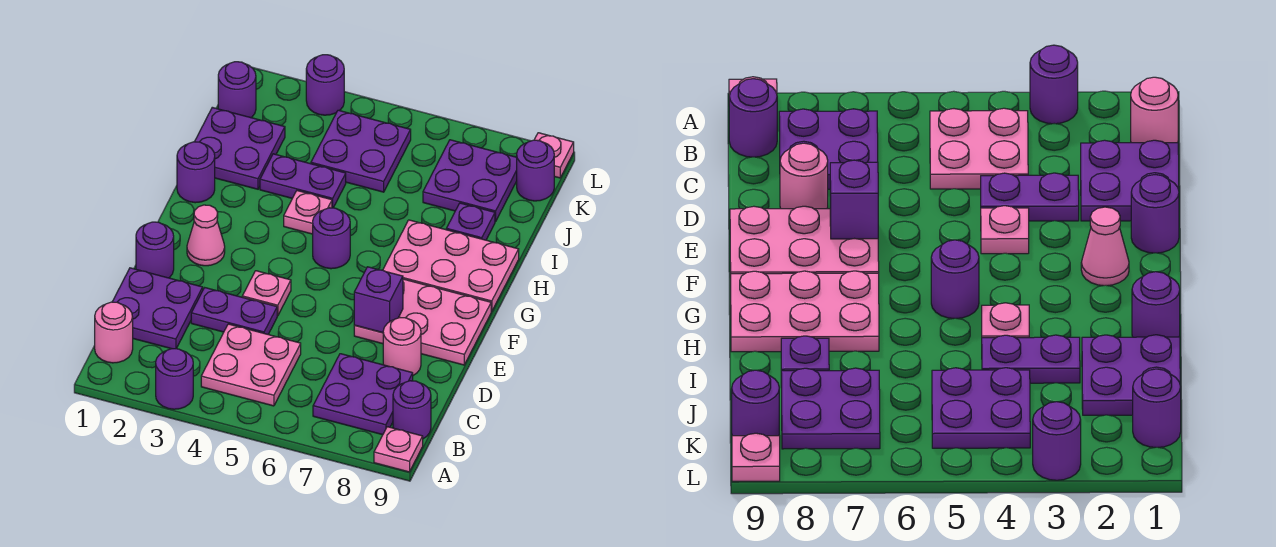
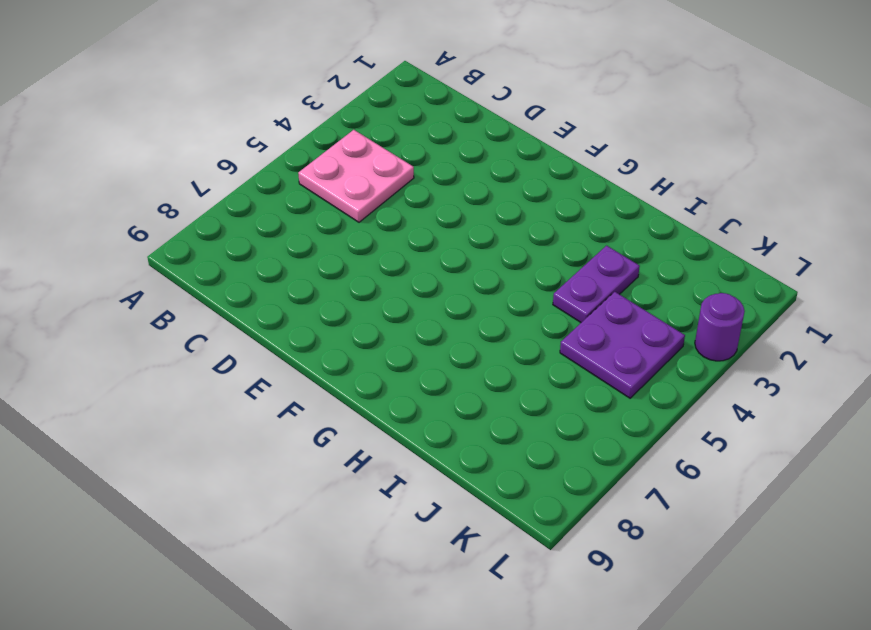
none -> purple 1x1 round brick [156,349,193,409]
none -> pink 1x1 plate [374,427,423,472]
none -> pink 1x1 round brick [95,302,133,363]

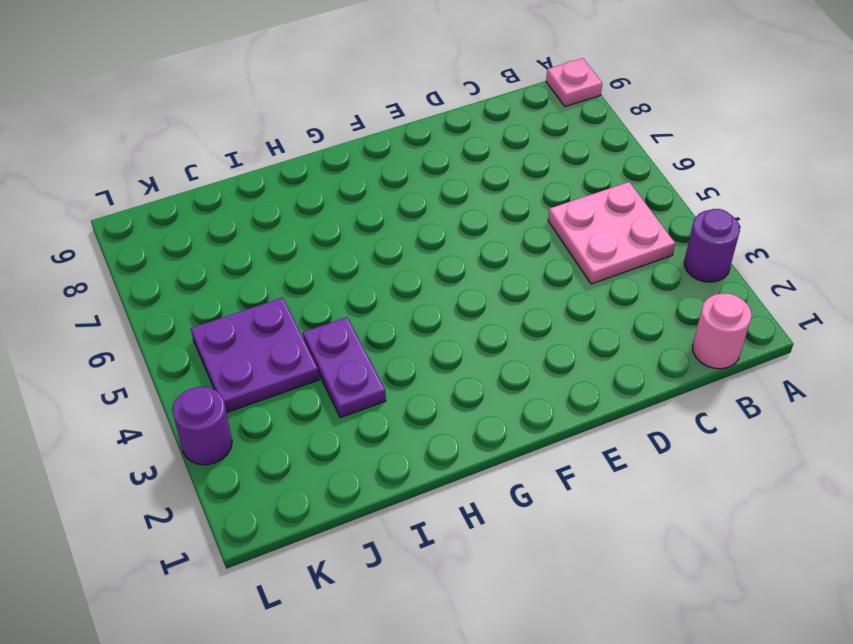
none -> purple 2x2 plate [313,354,413,435]
none -> purple 1x1 round brick [393,381,431,439]
none -> purple 2x2 plate [112,268,203,349]

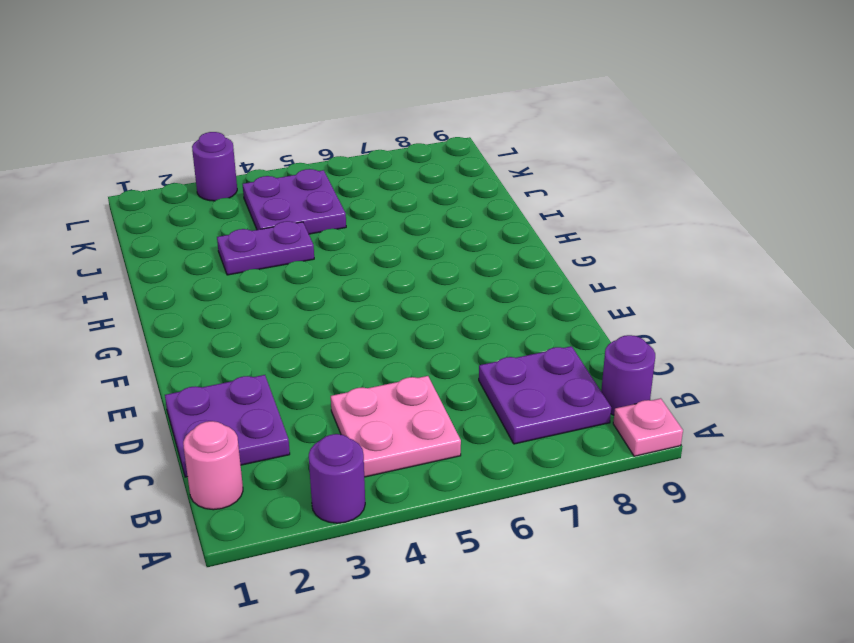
none -> purple 1x2 plate [191,288,277,334]
none -> pink 1x1 round brick [383,318,421,375]
none -> purple 1x1 round brick [136,222,174,278]

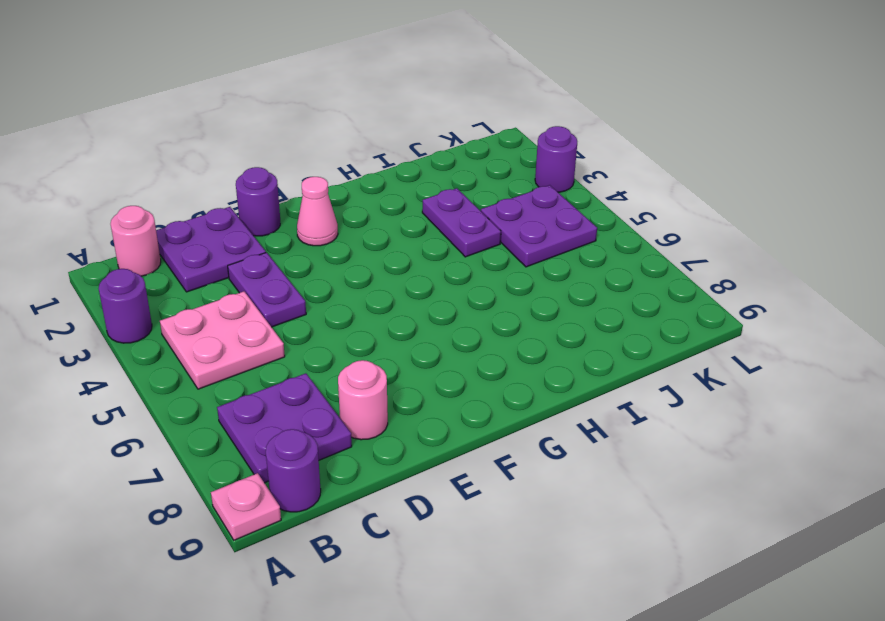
none -> pink 1x1 plate [242,271,291,316]
none -> pink 2x3 plate [354,279,491,365]
none -> purple 1x1 round brick [313,208,350,269]

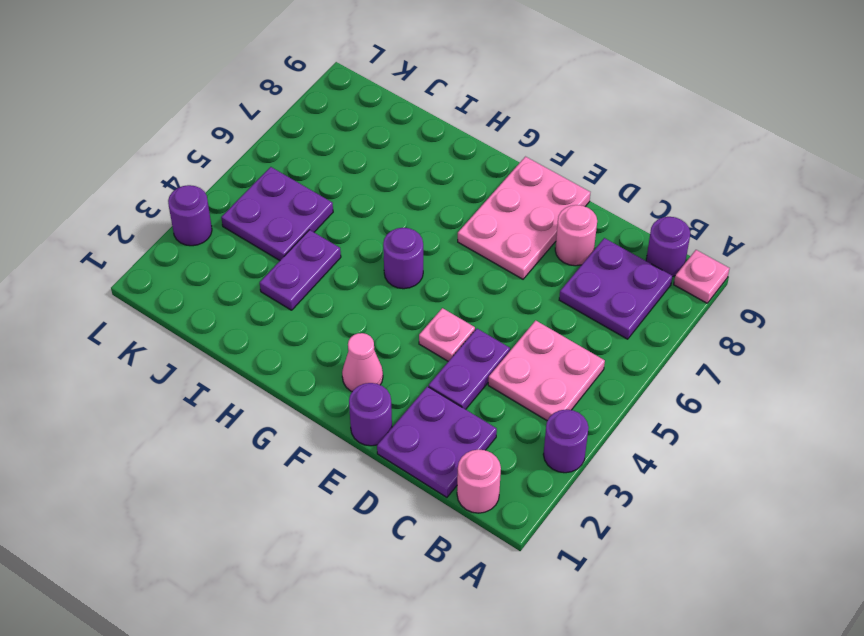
none -> pink 2x3 plate [383,220,519,312]
none -> purple 1x1 round brick [177,142,215,203]
none -> pink 1x1 plate [284,191,332,234]

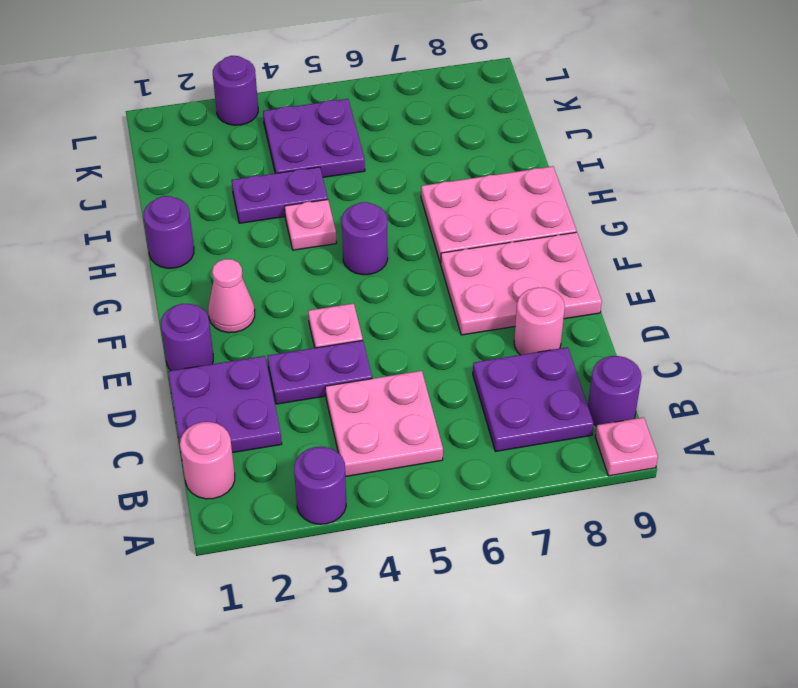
none -> purple 2x2 plate [195,107,285,189]
none -> purple 1x1 plate [446,203,495,240]
none -> purple 2x2 plate [423,140,517,222]

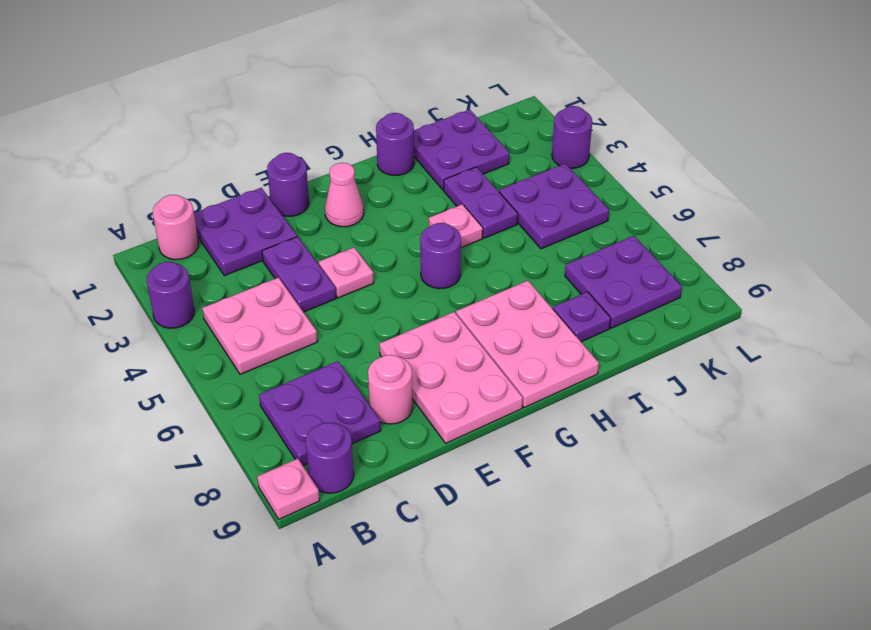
none -> purple 1x1 round brick [218,62,256,118]
none -> purple 1x1 round brick [517,140,554,201]
none -> pink 1x1 plate [534,133,574,178]

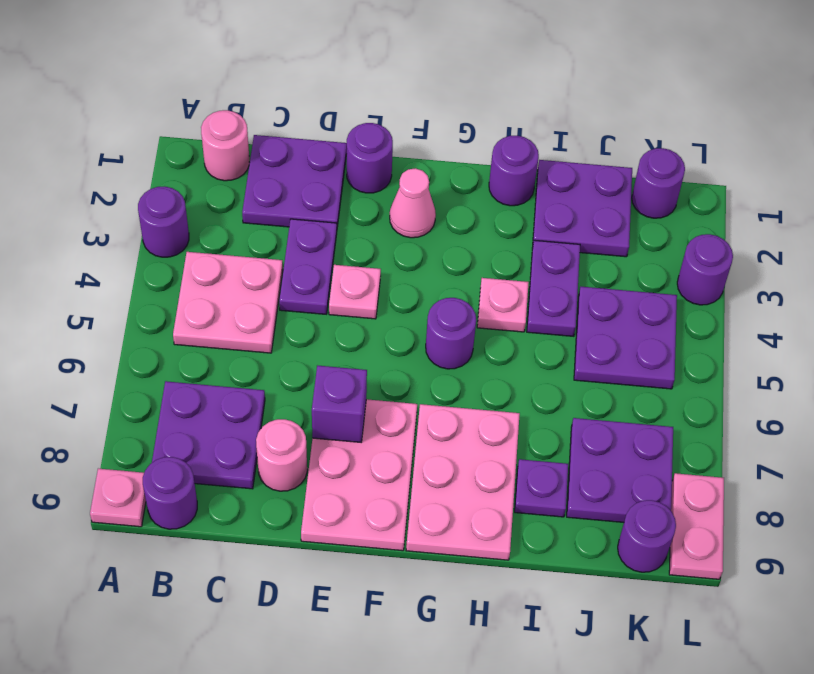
pink 1x2 plate [669,473,724,579] -> pink 1x1 plate [534,133,574,178]

